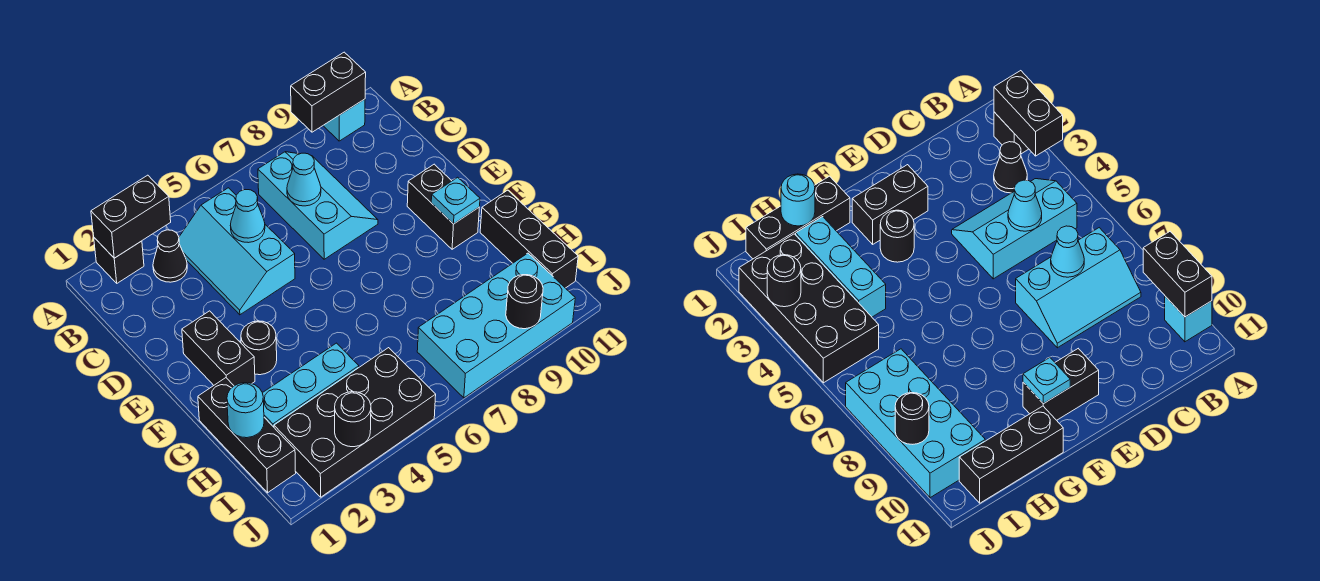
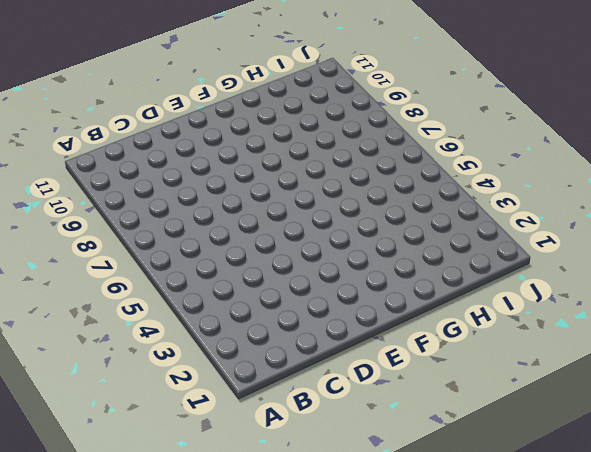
none -> black 1x1 brick [94,238,144,283]
none -> cyan 1x1 brick [323,99,365,141]
none -> black 1x1 cone [153,230,187,282]

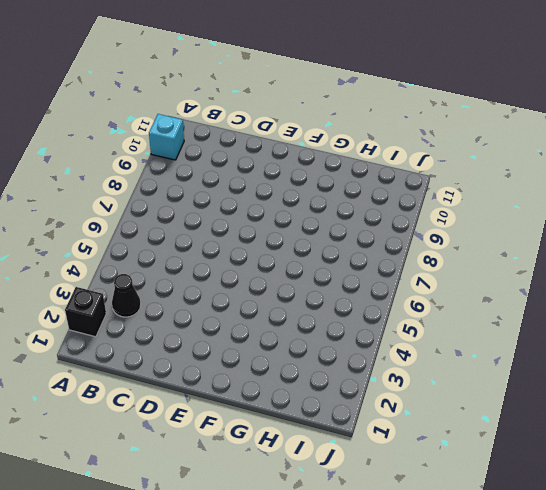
none -> cyan 2x3 slope [179,188,295,315]
none -> cyan 2x3 slope [258,152,378,259]
none -> black 1x2 brick [182,311,255,386]

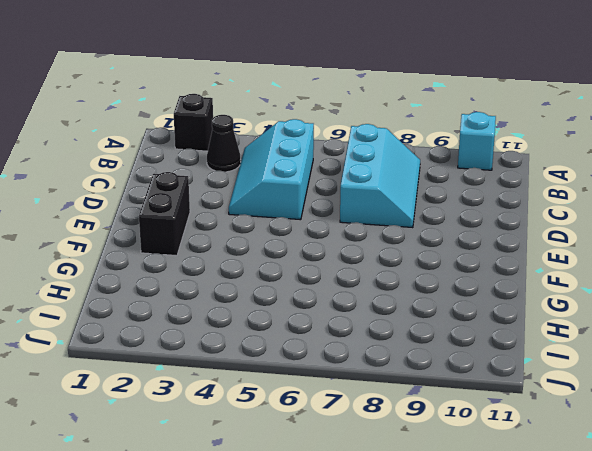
none -> black 1x2 brick [407,164,479,249]
none -> black 1x1 round brick [241,321,277,375]
none -> black 1x3 brick [198,378,296,493]

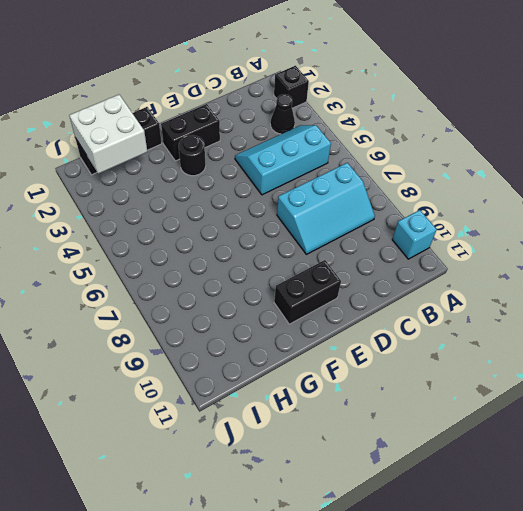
white 2x2 brick [69,95,147,174] -> cyan 1x1 round brick [227,383,264,438]
none -> black 1x3 brick [480,190,578,288]
none -> cyan 1x3 brick [263,343,359,427]
none -> black 2x4 brick [274,348,436,497]

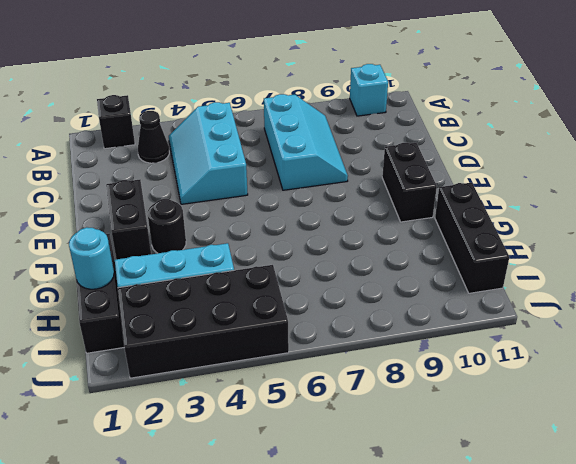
none -> cyan 2x4 brick [417,253,575,398]
none -> black 1x2 brick [91,175,171,258]
none -> black 1x2 brick [291,52,366,132]

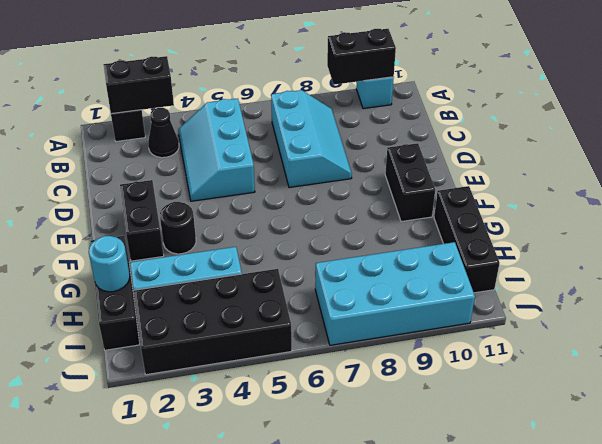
none -> cyan 1x1 cone [230,190,265,243]
none -> cyan 1x1 cone [287,153,321,206]
none -> cyan 1x1 plate [431,177,480,224]

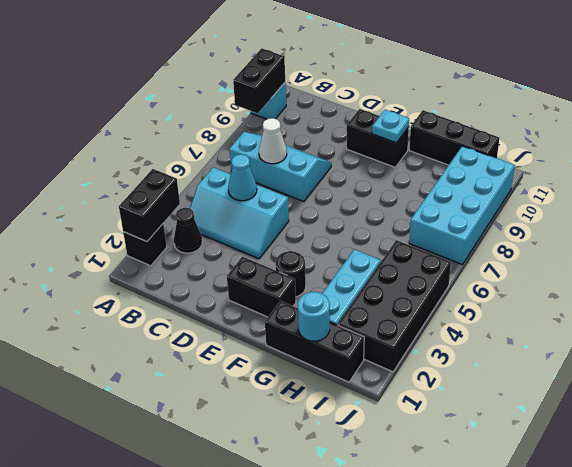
white 1x1 cone [259,118,287,164] -> cyan 1x1 cone [287,153,321,206]
none -> black 1x1 round brick [335,392,371,447]
none -> black 1x1 round brick [506,275,543,329]

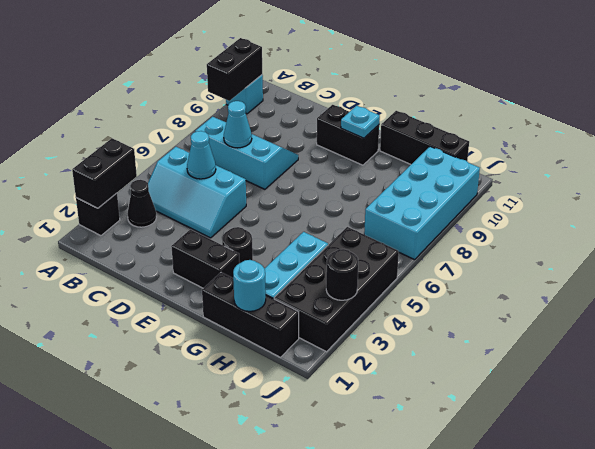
none -> black 1x1 round brick [506,275,543,329]

